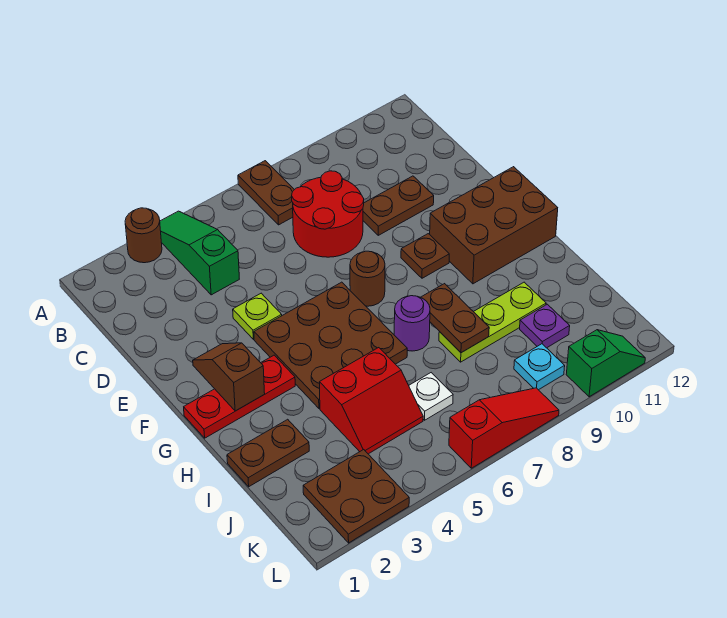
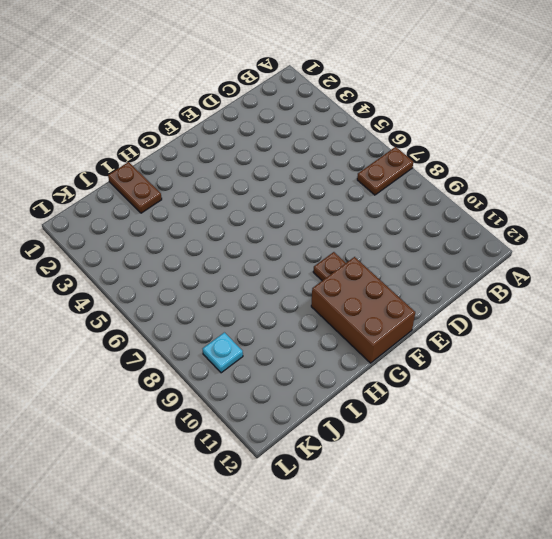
none -> brown 1x1 round brick [125,208,162,263]
none -> green 1x3 slope [160,211,239,295]
none -> red 2x2 round brick [292,171,364,257]

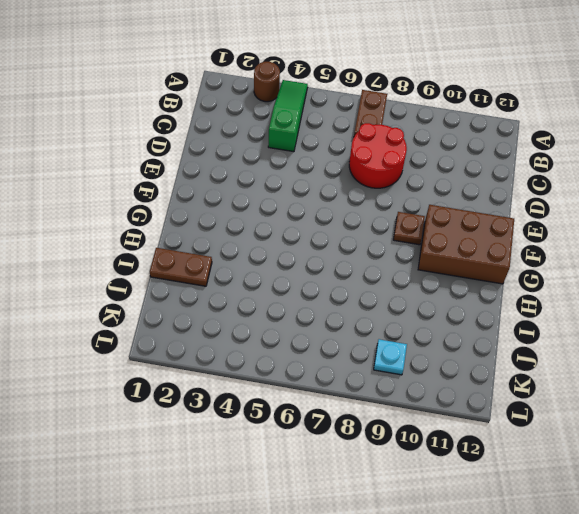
none -> brown 1x2 plate [363,176,434,235]
none -> lime 1x1 plate [233,293,282,339]
none -> brown 3x3 plate [254,282,407,408]

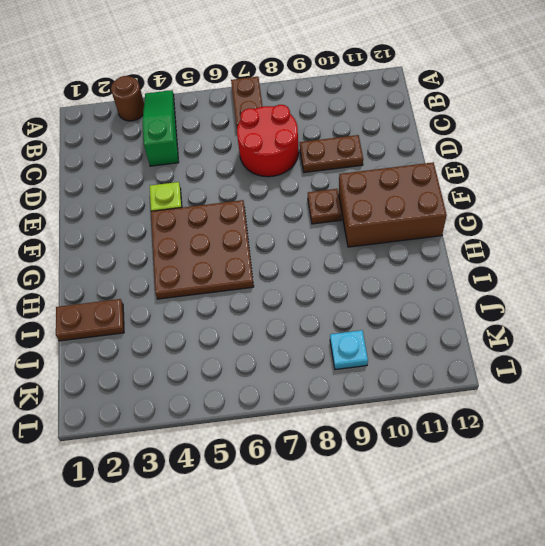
none -> brown 1x1 round brick [350,251,385,306]
none -> red 1x3 plate [184,355,295,438]
none -> purple 1x1 round brick [394,296,430,351]

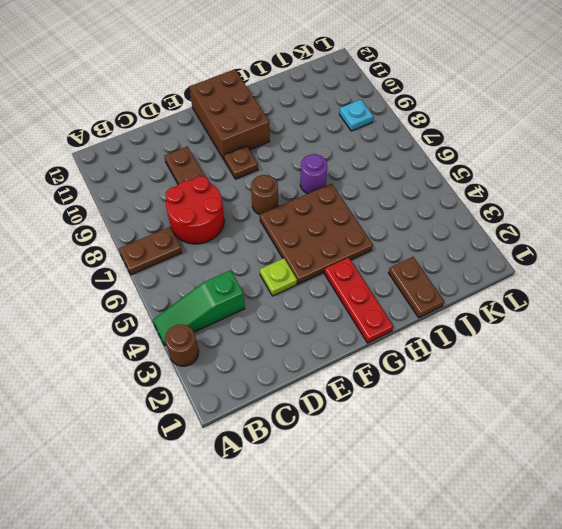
none -> red 2x2 slope [320,348,423,454]
none -> lime 1x3 plate [439,282,546,362]
none -> white 1x1 plate [409,373,453,420]

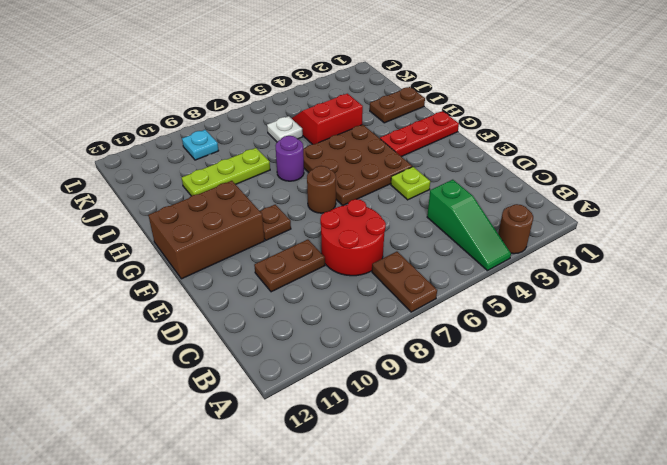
none -> purple 1x1 plate [520,304,570,348]
none -> brown 2x2 plate [303,450,409,543]
none -> red 1x3 slope [449,388,559,468]

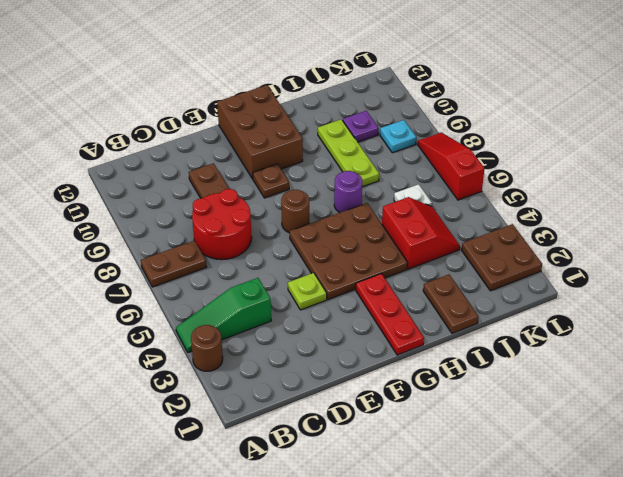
none -> green 1x2 slope [566,330,645,397]
none -> brown 1x2 slope [193,343,265,411]
none -> brown 1x2 plate [421,284,489,353]

